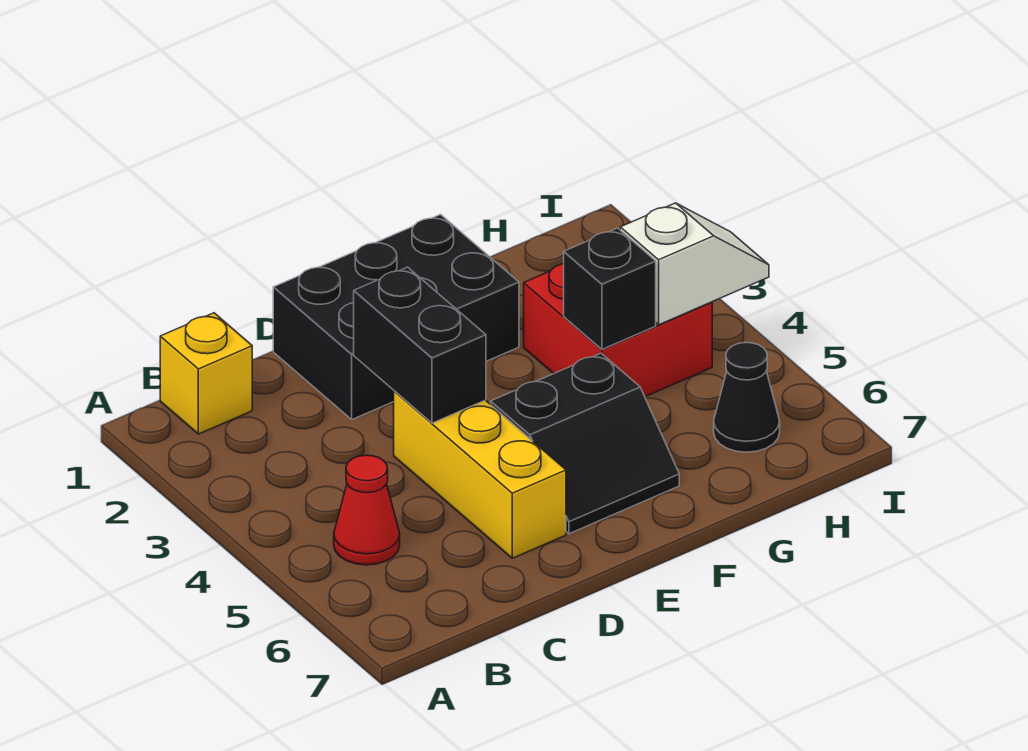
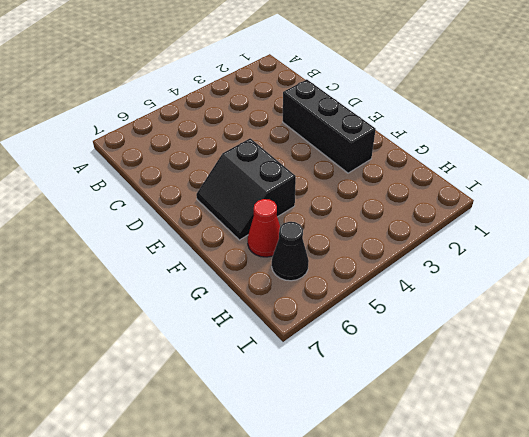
black 1x3 brick [283,79,376,173] -> black 2x3 brick [273,215,519,420]
red 1x1 cone [248,199,280,257] -> red 1x1 cone moved to [334,455,400,565]
none -> yellow 1x1 brick [160,313,252,434]
none -> yellow 1x3 brick [394,391,566,558]

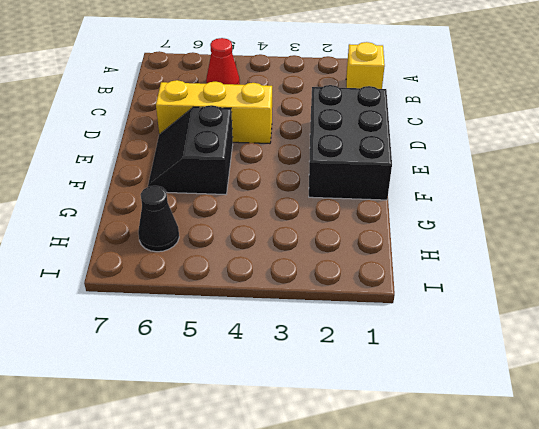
none -> red 2x2 brick [524,264,712,397]
none -> black 1x2 brick [354,267,486,423]

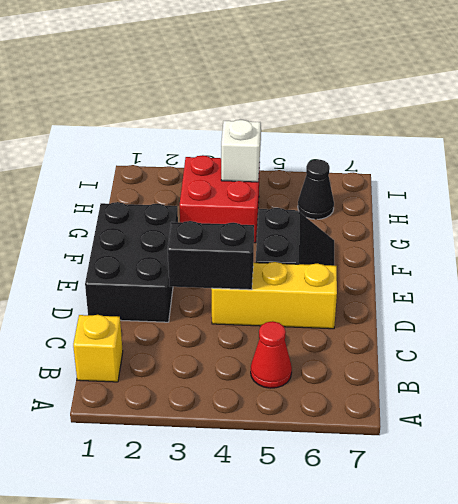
none -> black 1x1 brick [564,228,656,349]

